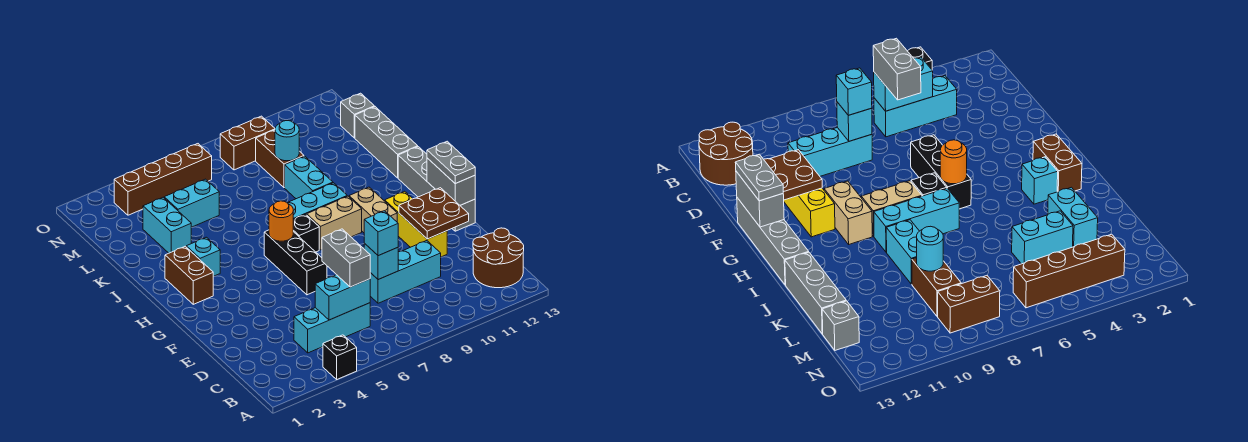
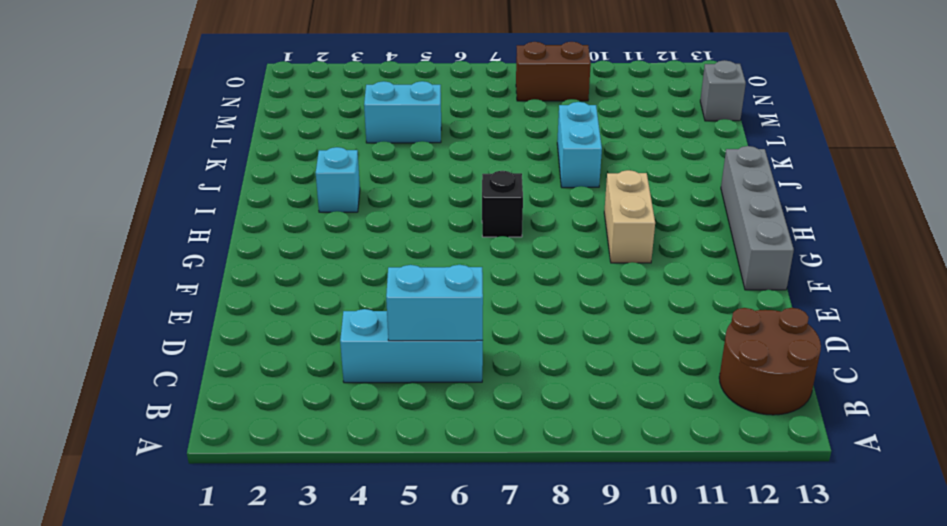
none -> black 1x1 brick [323,335,357,379]
none -> cyan 1x3 brick [370,241,441,303]
none -> yellow 1x3 brick [385,191,447,257]
none -> black 1x3 brick [264,230,327,295]

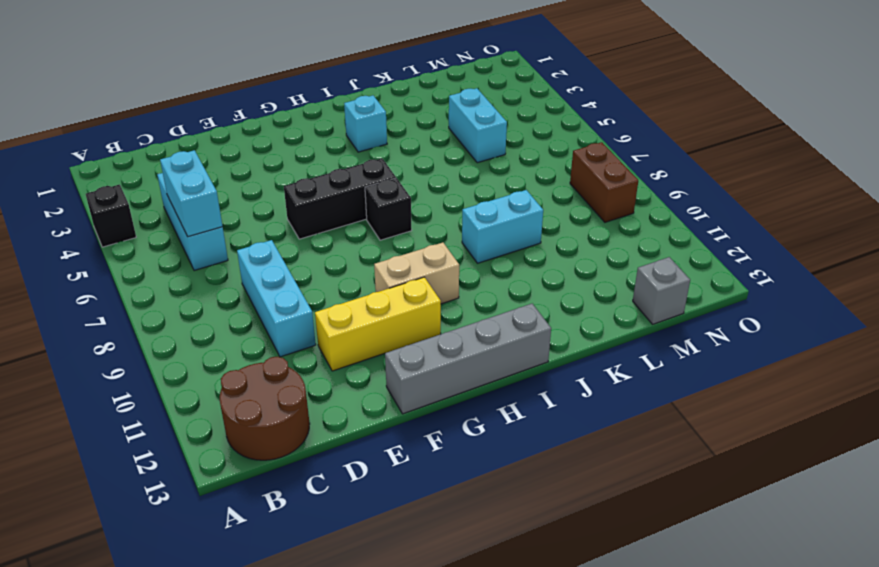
none -> brown 1x2 brick [165,246,213,304]
none -> tan 1x2 brick [307,196,362,250]
none -> cyan 1x3 brick [288,183,347,219]
none -> grey 1x3 brick [355,107,418,178]

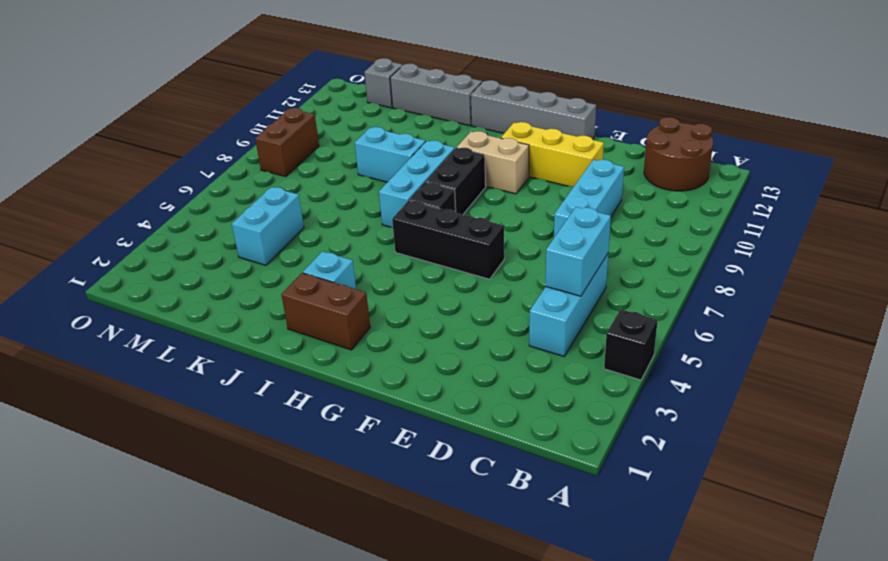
black 1x2 brick [426,148,486,214] -> tan 1x2 brick [307,196,362,250]
none -> cyan 1x2 brick [143,197,192,253]
none -> brown 1x2 brick [256,130,304,188]
none -> brown 1x4 brick [114,144,212,215]
none -> cyan 1x1 brick [364,243,398,280]

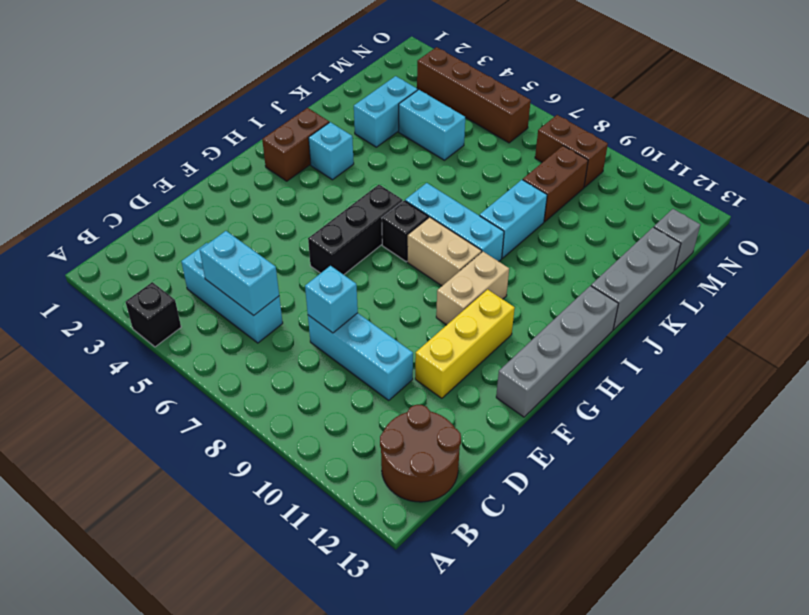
none -> brown 2x2 plate [399,188,469,239]
none -> grey 1x2 brick [427,158,475,205]
none -> orange 1x1 round brick [269,201,293,241]
none -> cyan 1x1 round brick [275,121,299,161]

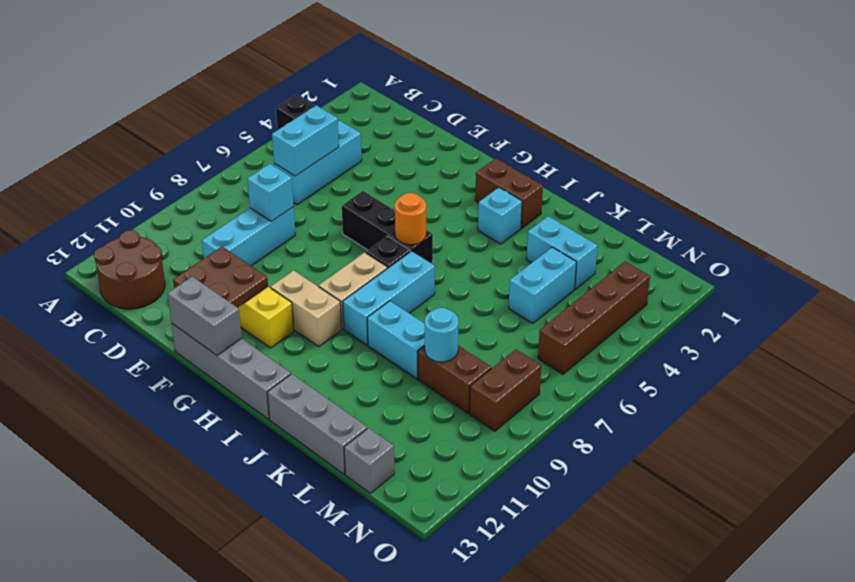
none -> grey 1x2 brick [322,229,370,287]
none -> cyan 1x1 brick [364,211,398,256]
none -> grey 1x2 plate [427,141,475,184]

